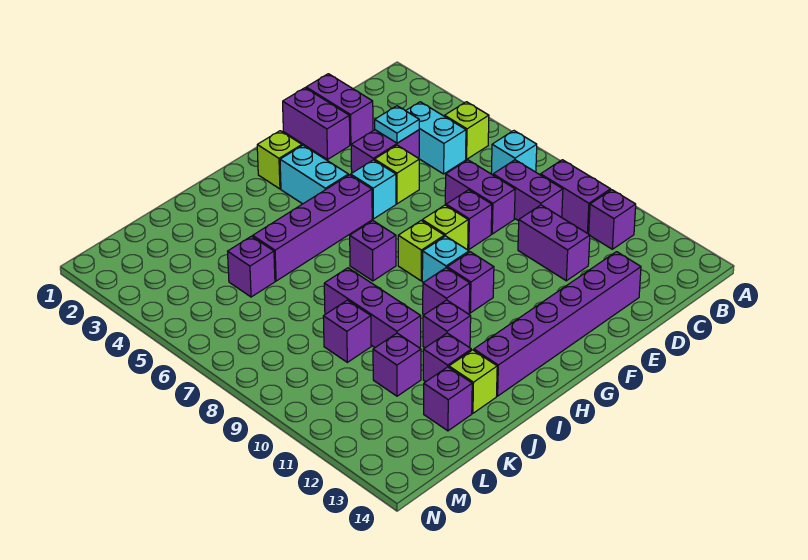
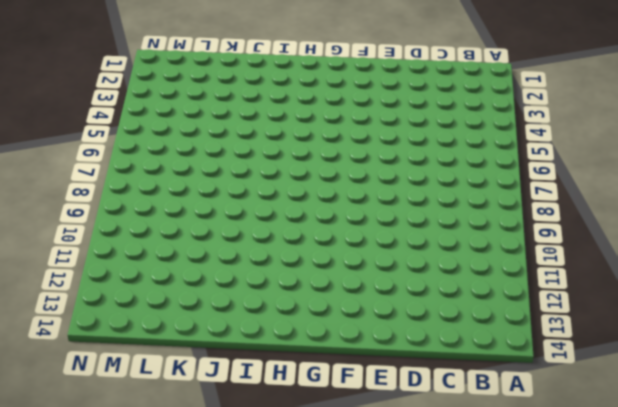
none -> lime 1x1 brick [445,102,489,159]
none -> cyan 1x1 brick [491,131,537,175]
none -> purple 1x2 brick [541,160,611,233]
none -> purple 1x1 brick [589,190,636,249]

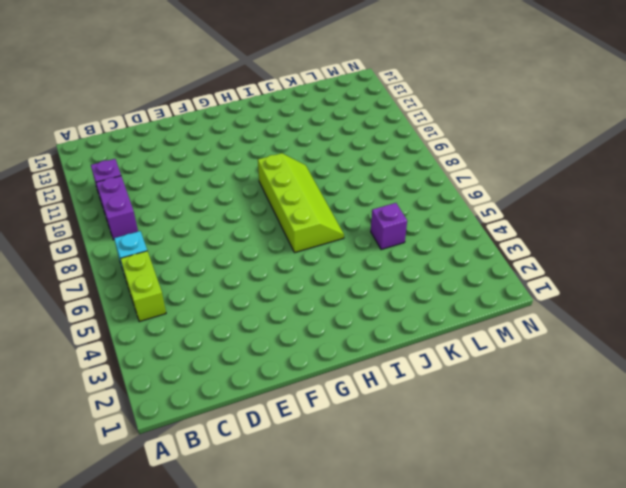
lime 1x2 brick [120,251,166,322] -> lime 1x1 brick [445,102,489,159]
lime 2x4 slope [258,153,344,253] -> purple 1x1 brick [350,221,396,281]
none -> cyan 1x2 brick [406,102,466,174]
none -> purple 1x2 brick [493,160,563,221]
none -> purple 1x2 brick [306,74,373,145]
none -> purple 1x2 brick [351,130,419,173]

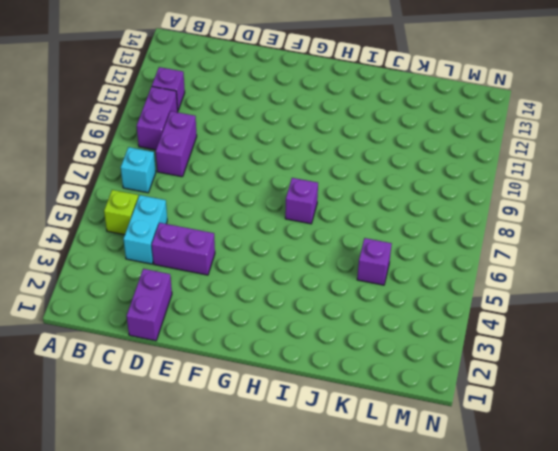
none -> purple 1x2 brick [445,160,515,234]
none -> purple 1x2 brick [518,205,590,281]
none -> purple 1x6 brick [474,252,641,396]
none -> purple 1x2 brick [283,88,350,159]

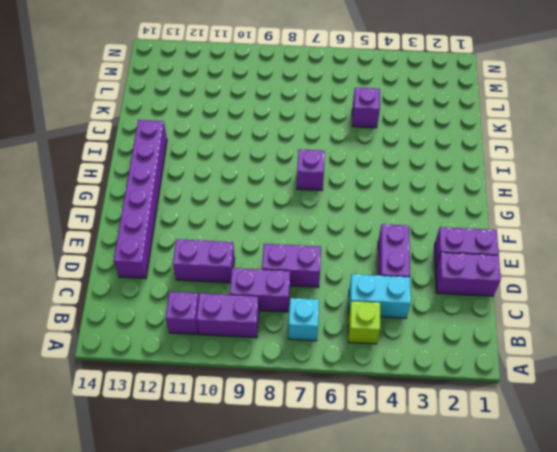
none -> lime 1x1 brick [375,145,420,204]
none -> purple 1x1 brick [446,190,492,249]
none -> cyan 1x1 brick [351,160,396,219]
none -> lime 1x1 brick [422,205,468,250]

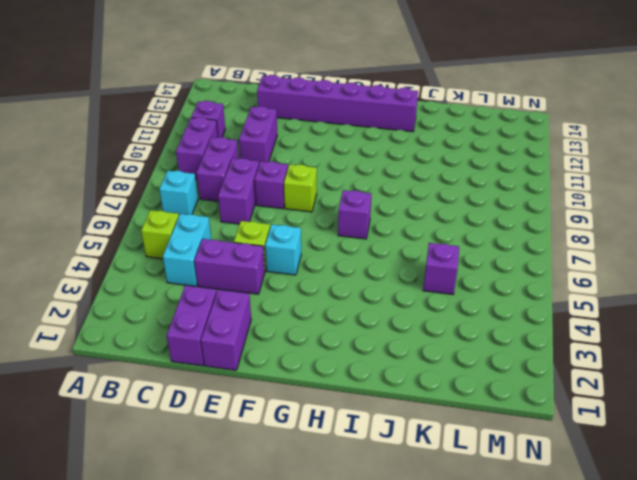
none -> lime 1x1 brick [257,131,302,189]
none -> cyan 1x2 brick [280,145,348,204]
none -> purple 1x4 brick [253,175,372,281]
none -> lime 1x1 brick [398,221,444,281]

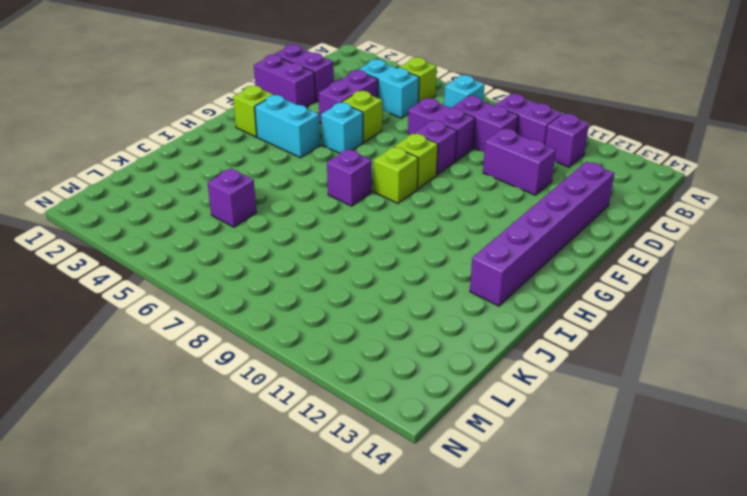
none -> purple 1x4 brick [253,175,372,281]
none -> cyan 1x1 brick [422,236,469,282]
none -> purple 1x1 brick [447,252,494,313]
none -> purple 1x1 brick [423,268,470,315]

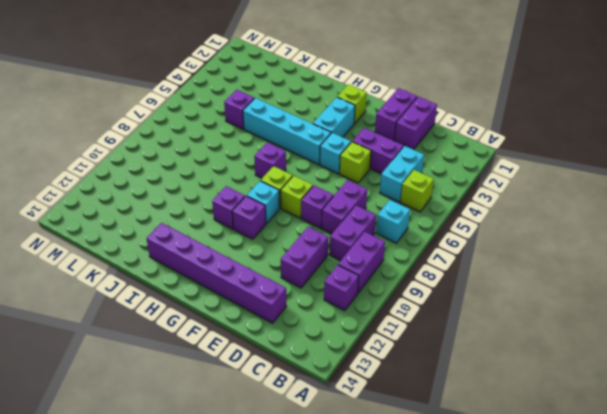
cyan 1x4 brick [243,98,331,164] -> purple 1x4 brick [253,175,372,281]
none -> purple 1x1 brick [423,300,471,348]
none -> purple 1x3 brick [324,268,421,347]
none -> purple 1x1 brick [423,333,471,382]
none -> lime 1x1 brick [449,350,497,413]

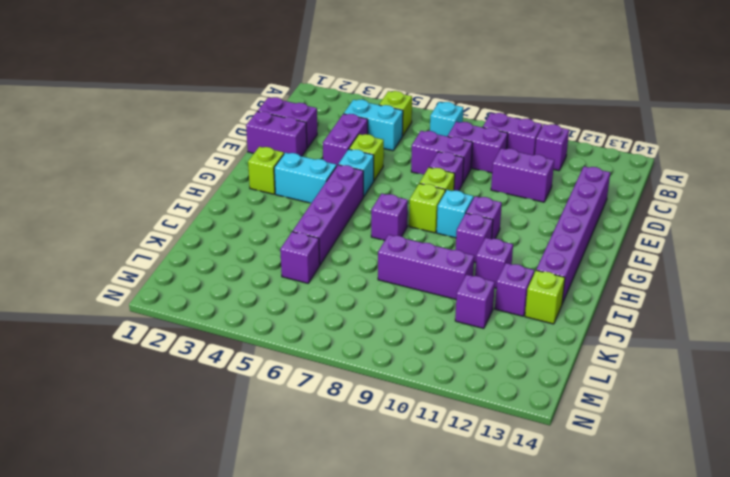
none -> purple 1x1 brick [323,300,371,362]
none -> purple 1x1 brick [424,367,472,431]
none -> cyan 1x1 plate [375,106,419,143]

